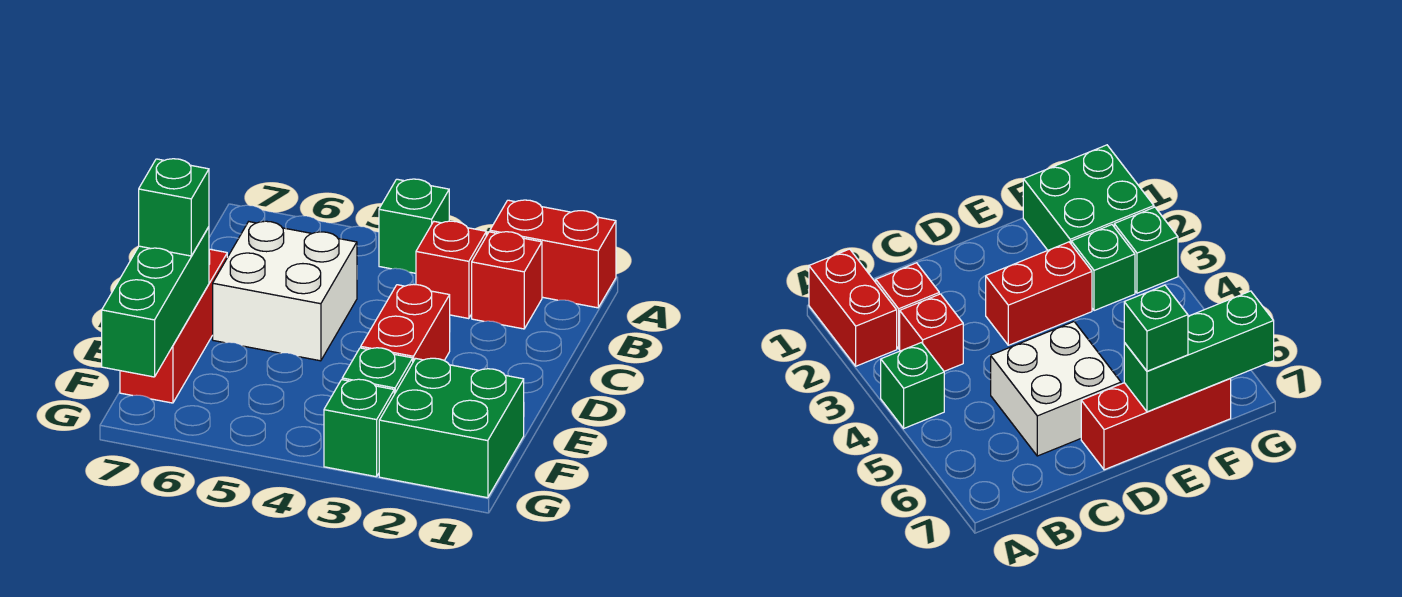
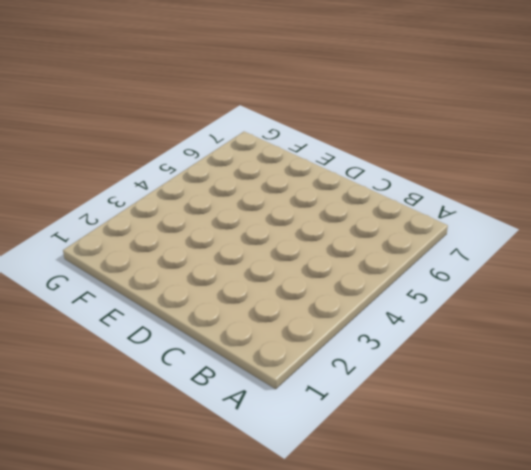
none -> red 1x2 brick [490,200,616,308]
none -> green 1x1 brick [379,179,449,273]
none -> red 1x1 brick [472,232,542,329]

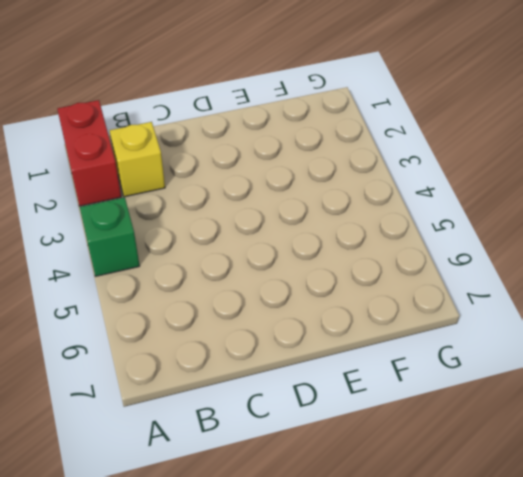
yellow 1x1 brick [110,122,165,197] -> red 1x1 brick [472,232,542,329]
none -> red 1x1 brick [416,221,486,319]
none -> white 2x2 brick [213,221,357,361]
none -> red 1x2 brick [361,285,450,362]

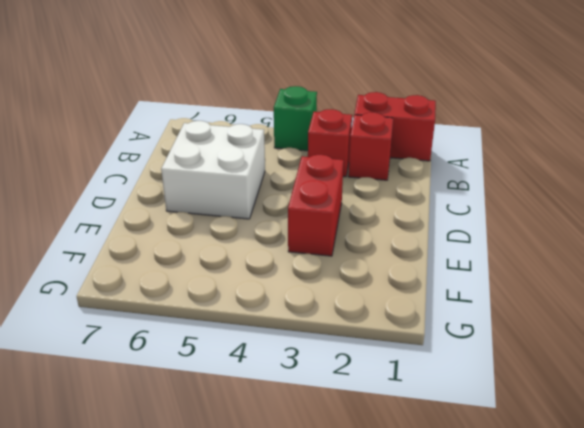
none -> red 1x3 brick [120,249,227,403]
none -> green 2x2 brick [379,358,524,498]
none -> green 1x1 brick [342,348,413,394]

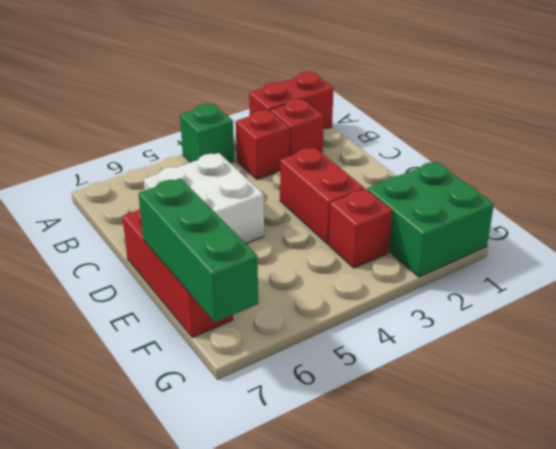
red 1x1 brick [329,189,392,268] -> green 1x1 brick [342,348,413,394]
none -> green 1x1 brick [324,379,394,477]
none -> green 1x1 brick [139,159,209,256]

